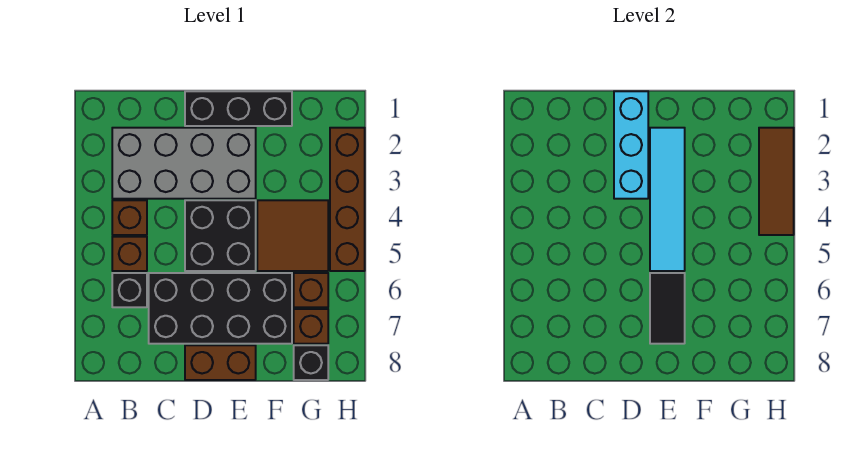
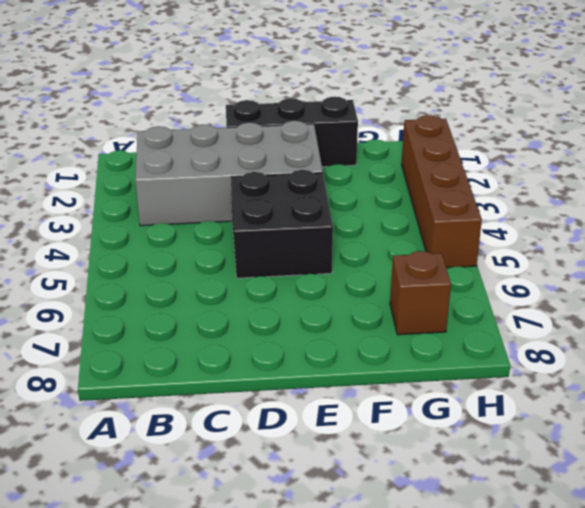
none -> brown 1x1 brick [112,200,147,235]
none -> brown 1x1 brick [112,237,147,271]
none -> black 1x1 brick [112,273,147,307]

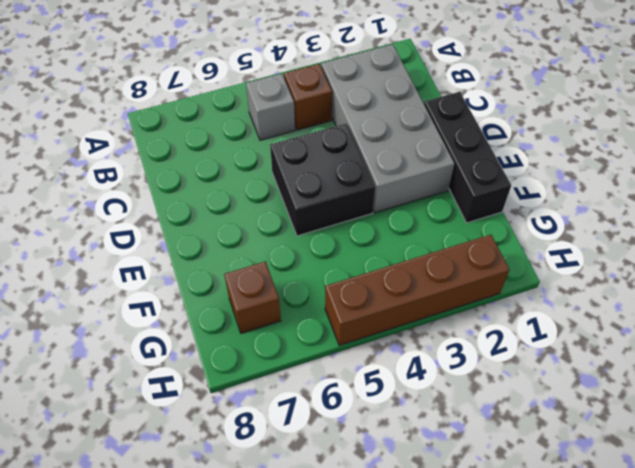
grey 1x1 brick [246,74,295,140] -> brown 1x1 brick [112,237,147,271]
none -> black 1x1 brick [112,273,147,307]
none -> black 2x4 brick [149,273,292,344]
none -> brown 1x2 brick [185,345,256,380]

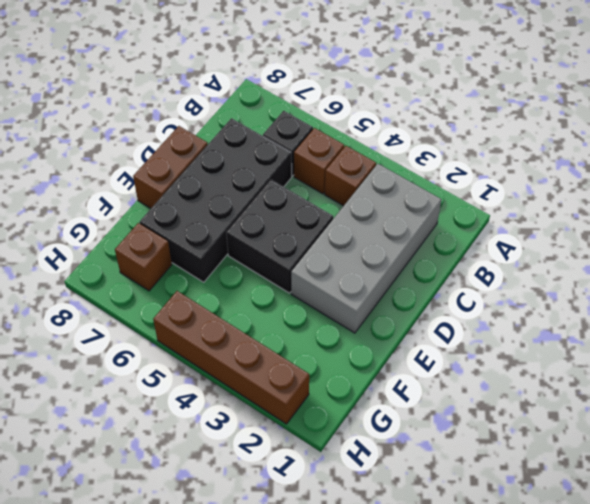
none -> black 1x3 brick [185,91,292,126]
none -> brown 2x2 tile [257,200,328,271]
none -> brown 1x1 brick [294,273,328,307]

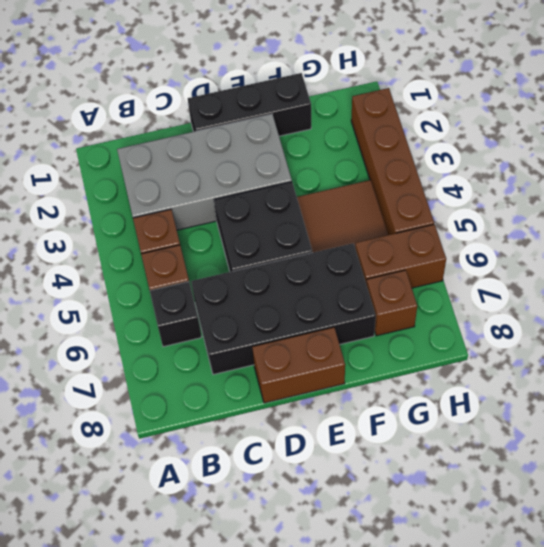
brown 1x2 brick [355,224,446,288] -> brown 1x1 brick [294,273,328,307]
none -> black 1x1 brick [294,345,328,380]
none -> cyan 1x3 brick [614,91,648,199]
none -> cyan 1x4 tile [650,128,685,271]

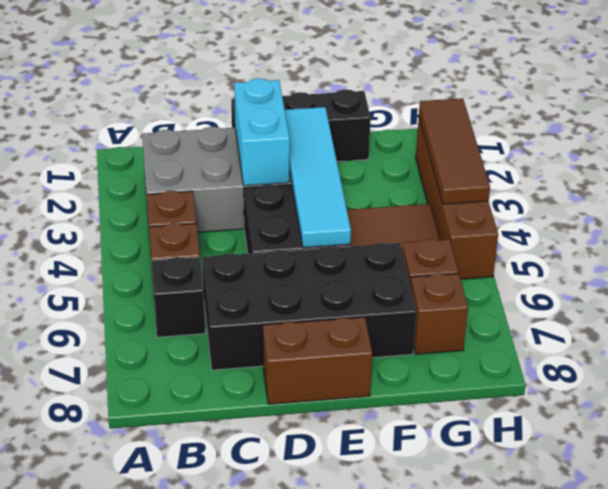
cyan 1x2 brick [234,78,290,186] -> cyan 1x3 brick [614,91,648,199]
none -> black 1x1 brick [294,345,328,380]
none -> black 1x2 tile [650,273,685,344]

